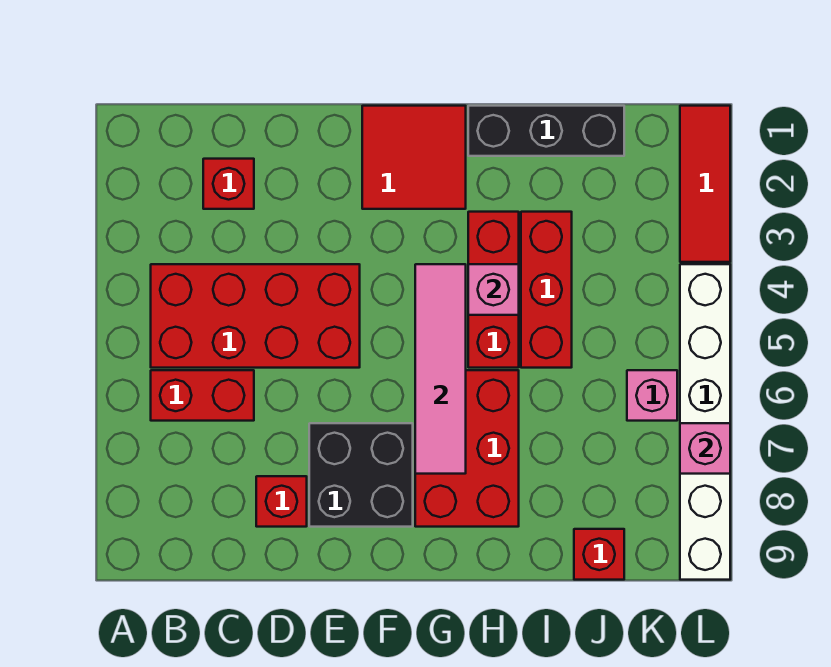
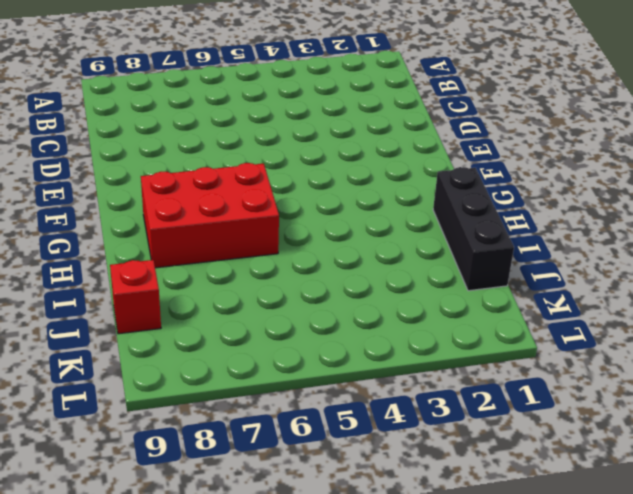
none -> red 2x4 brick [151,264,360,368]
none -> red 1x2 brick [151,370,254,421]
none -> red 1x1 brick [203,159,254,209]

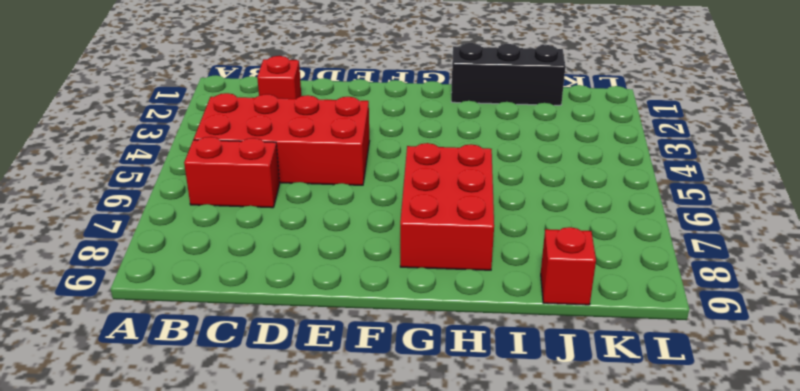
none -> red 1x1 brick [256,476,307,527]
none -> black 2x2 brick [309,423,413,527]
none -> red 2x2 tile [362,106,466,209]

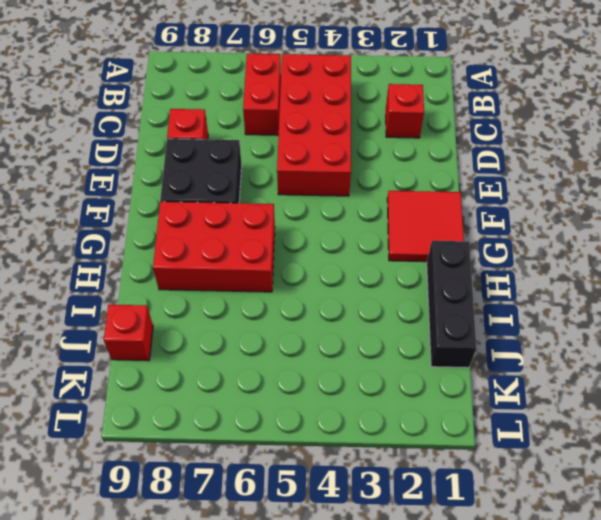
none -> red 1x3 brick [468,212,519,368]
none -> red 1x3 brick [521,212,572,368]
none -> pink 1x1 brick [627,370,677,421]

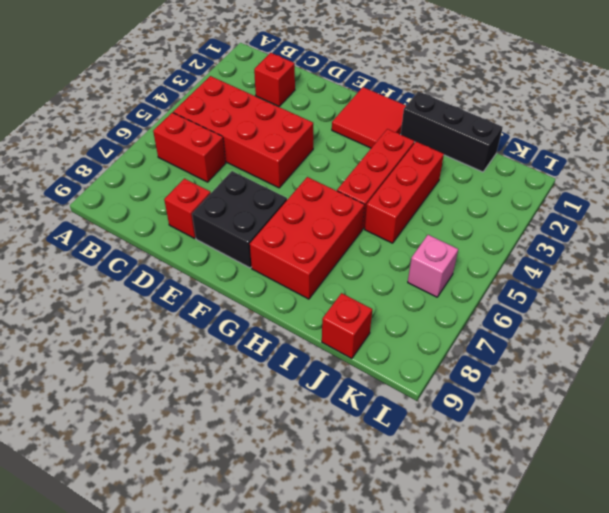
none -> red 1x3 tile [680,106,730,262]
none -> white 1x6 brick [680,264,730,580]
none -> pink 1x4 tile [415,264,466,474]

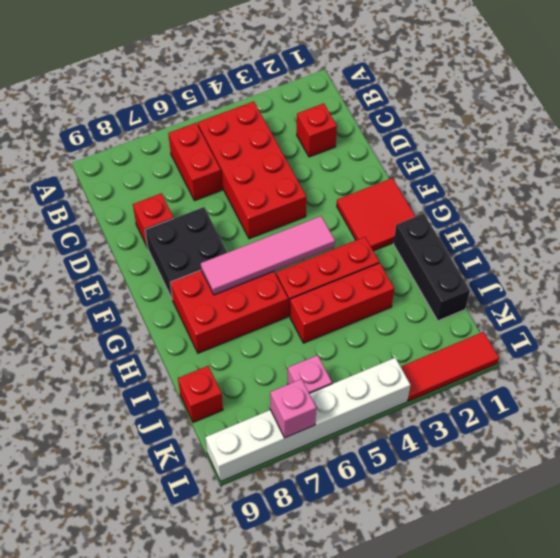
none -> pink 1x1 brick [468,264,519,315]

